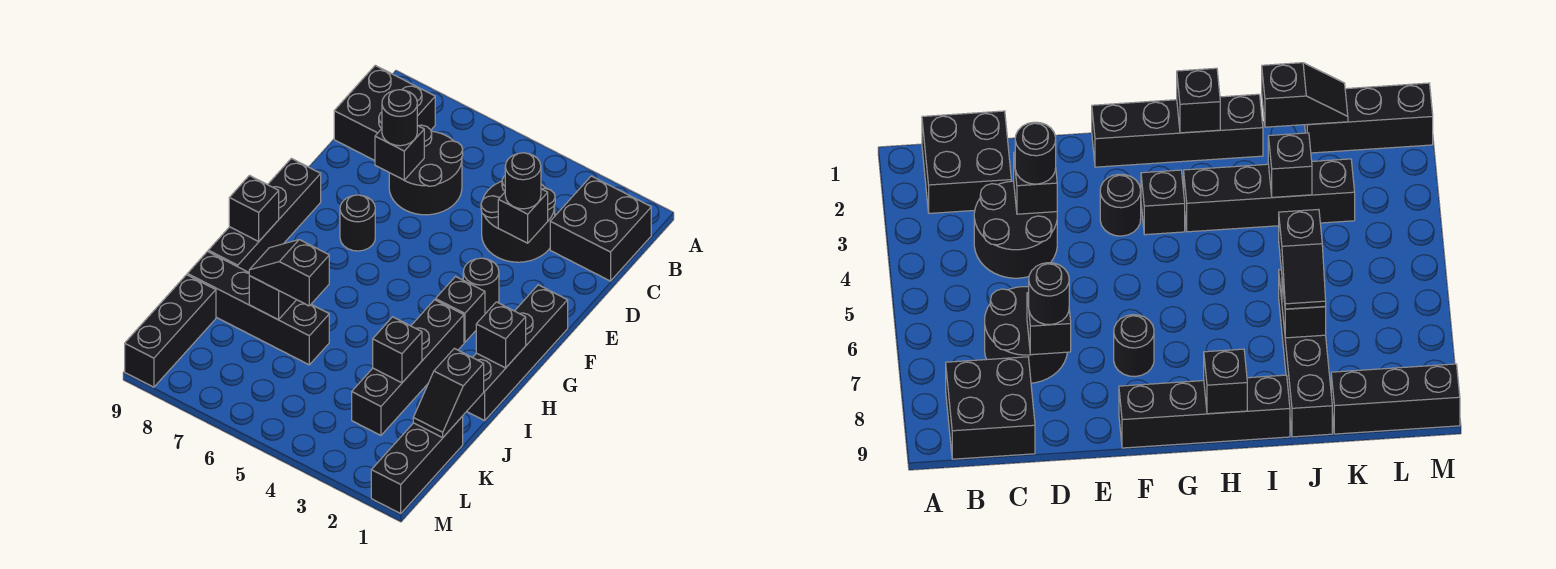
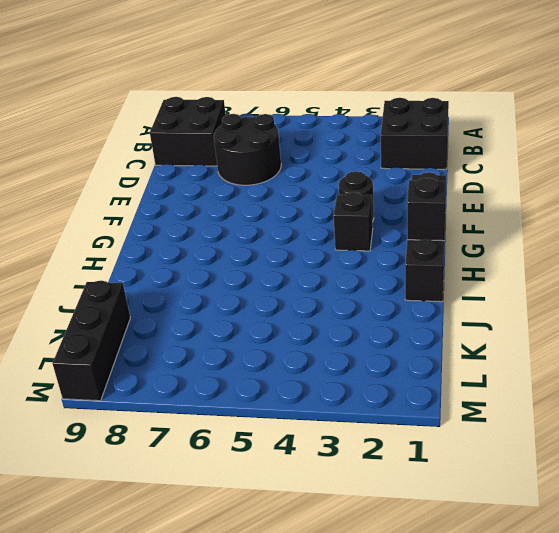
none -> black 2x2 round brick [481,176,555,262]
none -> black 1x1 round brick [340,195,375,251]
none -> black 1x4 brick [208,158,321,272]

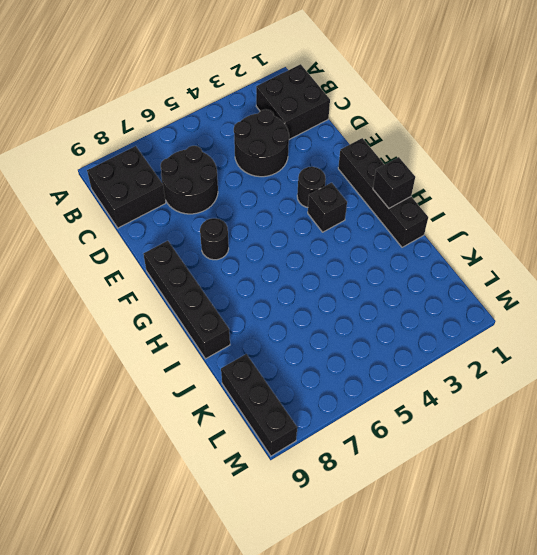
none -> black 1x4 brick [352,300,464,435]
none -> black 1x4 brick [187,252,329,365]
none -> black 1x3 brick [371,416,463,513]

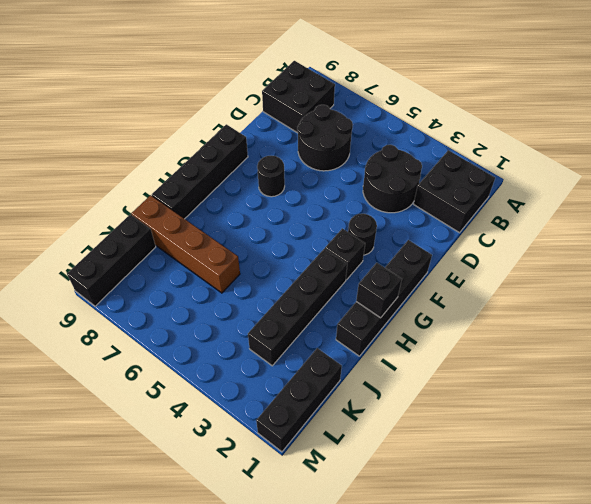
brown 1x4 brick [131,195,240,293] -> black 1x4 brick [187,252,329,365]
none -> black 1x1 brick [498,189,548,243]
none -> black 1x1 brick [375,126,424,180]
none -> black 1x1 brick [229,176,279,241]

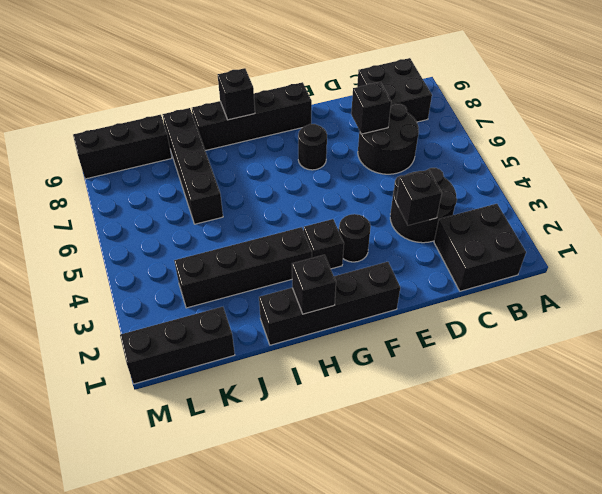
none -> black 1x2 slope [413,348,484,438]
none -> black 1x1 brick [373,317,422,383]
none -> black 1x1 brick [249,276,296,320]

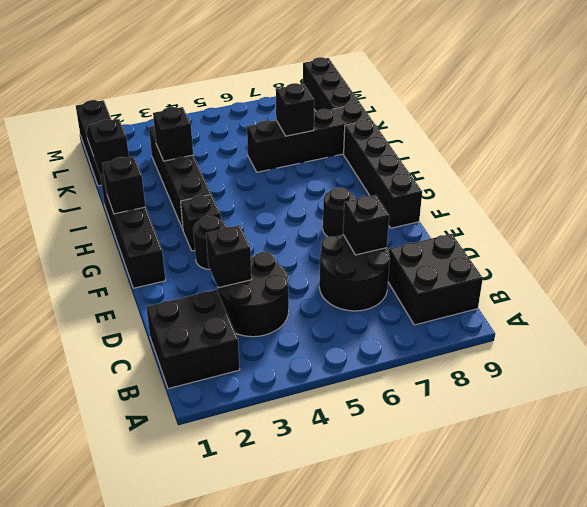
none -> black 1x1 brick [229,176,279,241]
none -> black 1x1 round brick [505,153,541,209]
none -> black 1x1 round brick [382,90,417,146]

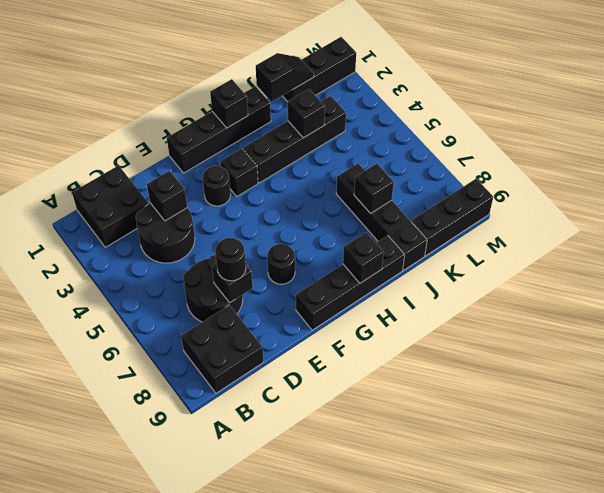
none -> black 1x1 round brick [505,153,541,209]
none -> black 1x2 slope [249,240,329,306]

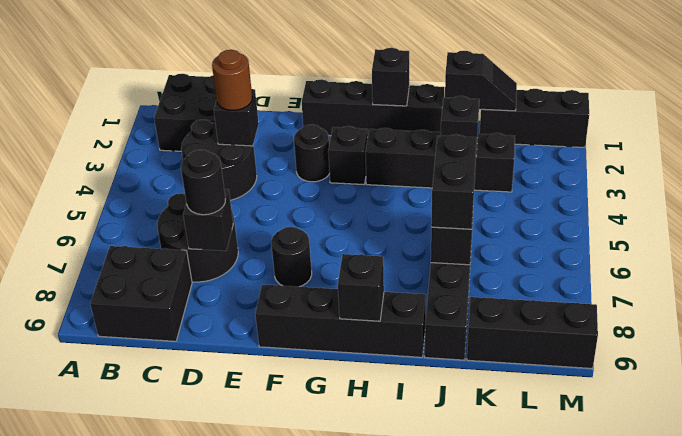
brown 1x1 round brick [212,50,252,110] -> black 1x1 round brick [505,153,541,209]
black 1x2 brick [431,134,477,229] -> black 1x2 slope [249,240,329,306]

